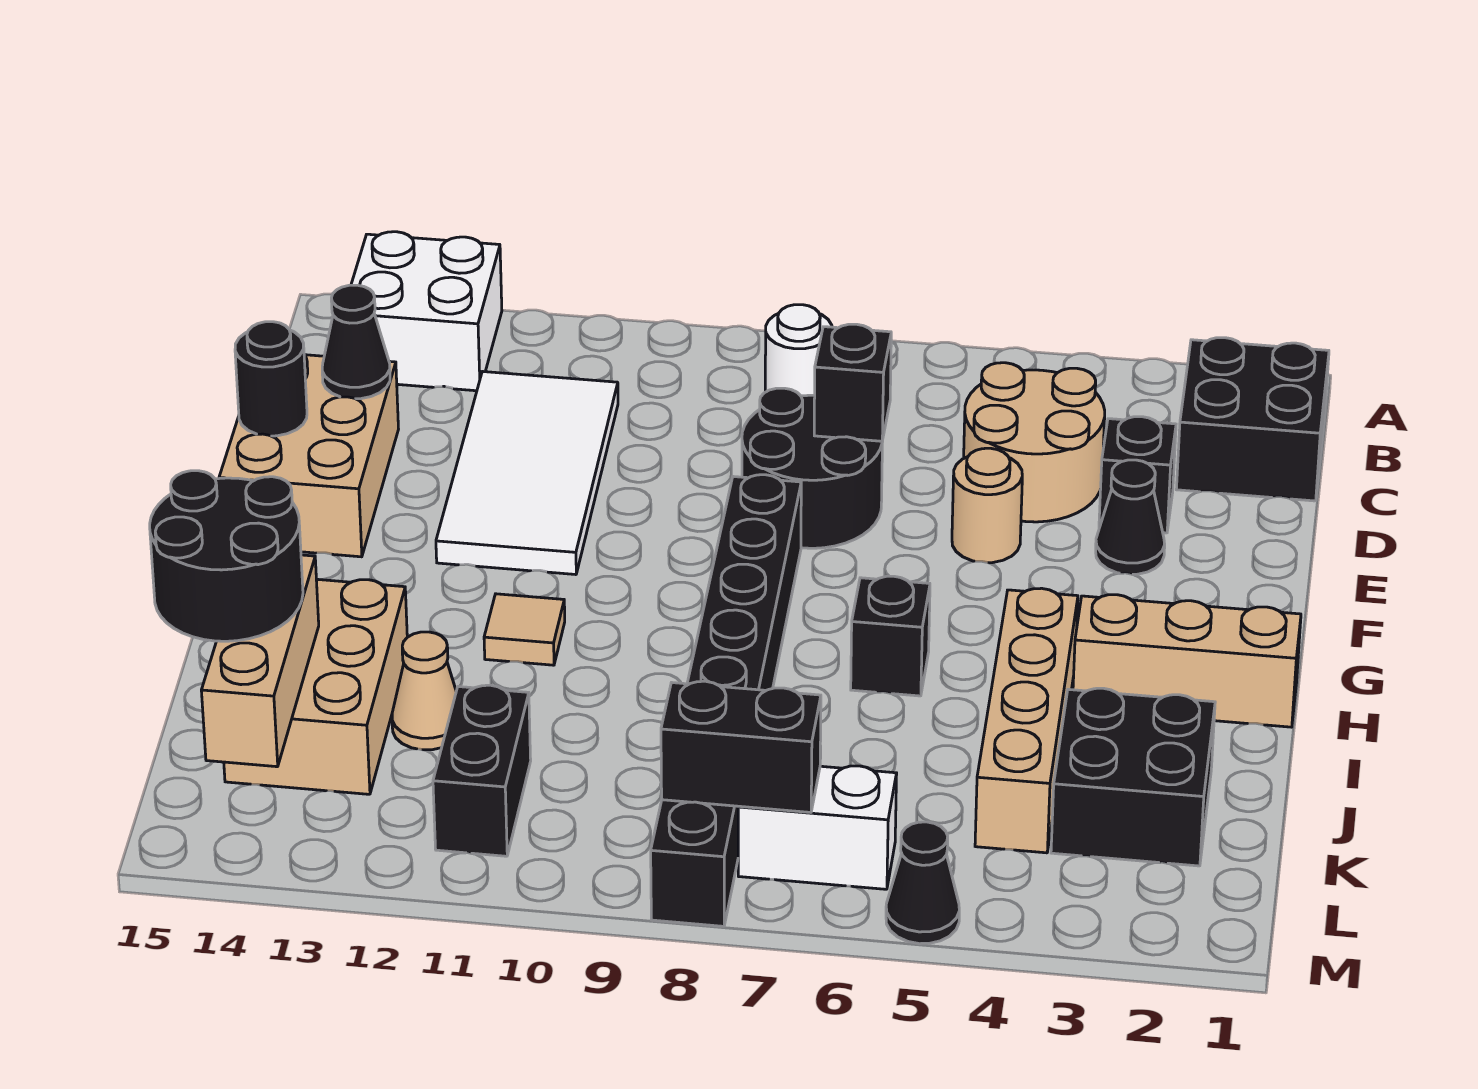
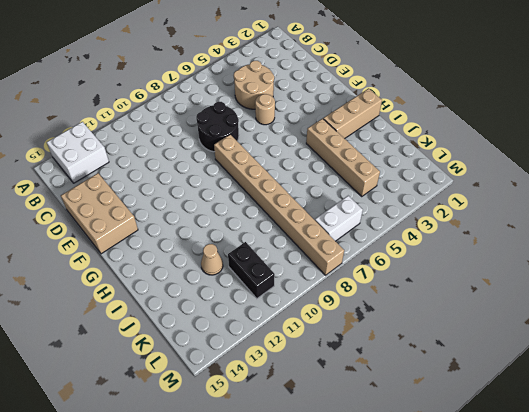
tan 1x8 brick [214,135,344,275] -> black 1x8 brick [651,475,801,926]
none -> black 2x2 brick [1176,338,1329,501]
none -> white 1x1 round brick [765,305,832,396]
none -> white 2x4 tile [436,372,618,575]

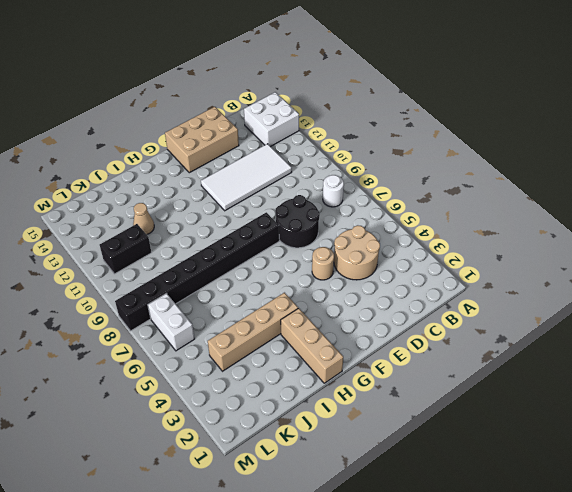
none -> black 2x2 brick [1176,338,1329,501]
none -> black 1x1 brick [1099,417,1176,533]
none -> black 1x1 cone [1096,460,1165,574]

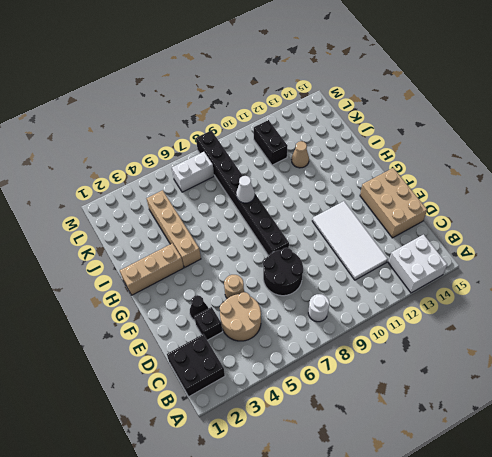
white 1x1 cone [236,176,255,203] -> none
none -> black 1x1 brick [851,576,930,696]
none -> tan 1x1 tile [484,594,565,665]
none -> tan 2x3 brick [224,579,407,794]

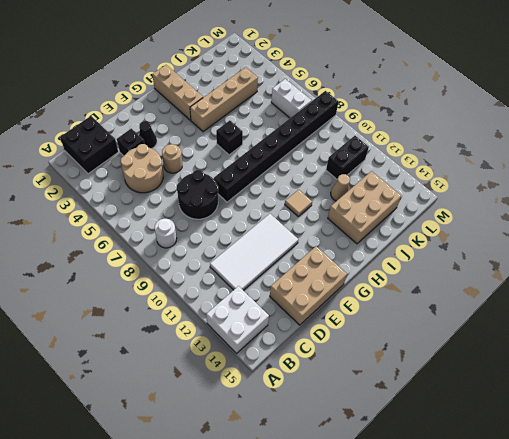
none -> black 2x2 brick [1051,688,1215,866]
none -> black 1x1 cone [886,822,959,944]
none -> black 1x1 brick [814,324,891,441]

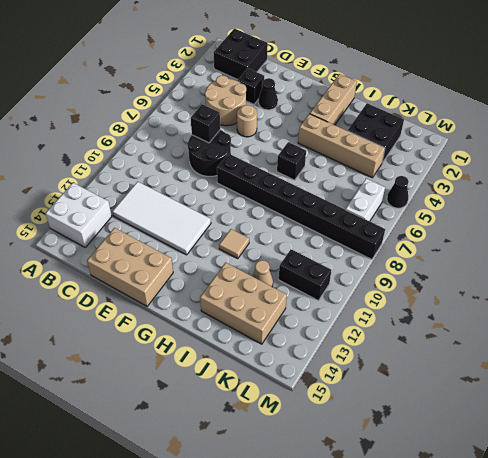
none -> white 1x1 round brick [765,305,832,396]
none -> black 1x1 cone [322,285,390,399]
none -> black 1x1 round brick [235,322,307,436]

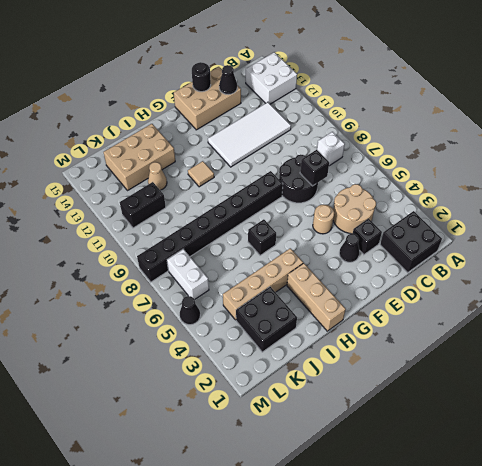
white 1x1 brick [317,132,345,166] -> white 1x1 round brick [765,305,832,396]
none -> tan 1x3 brick [201,555,319,767]
none -> black 1x2 brick [661,681,821,812]
none -> black 2x2 round brick [150,471,303,641]

